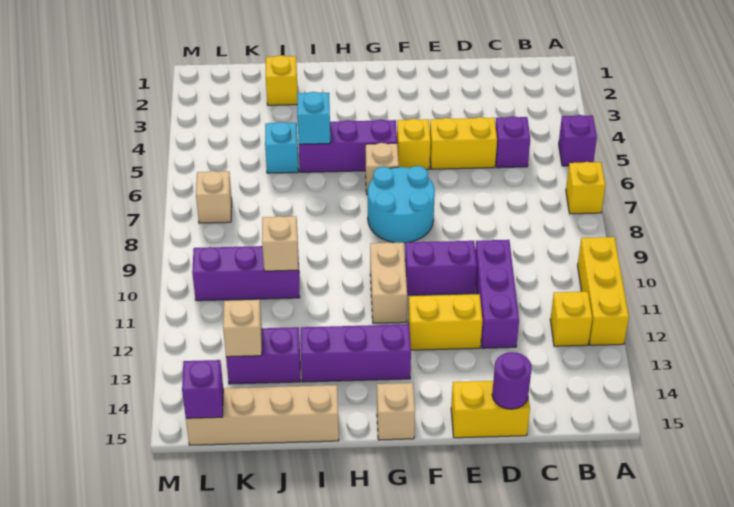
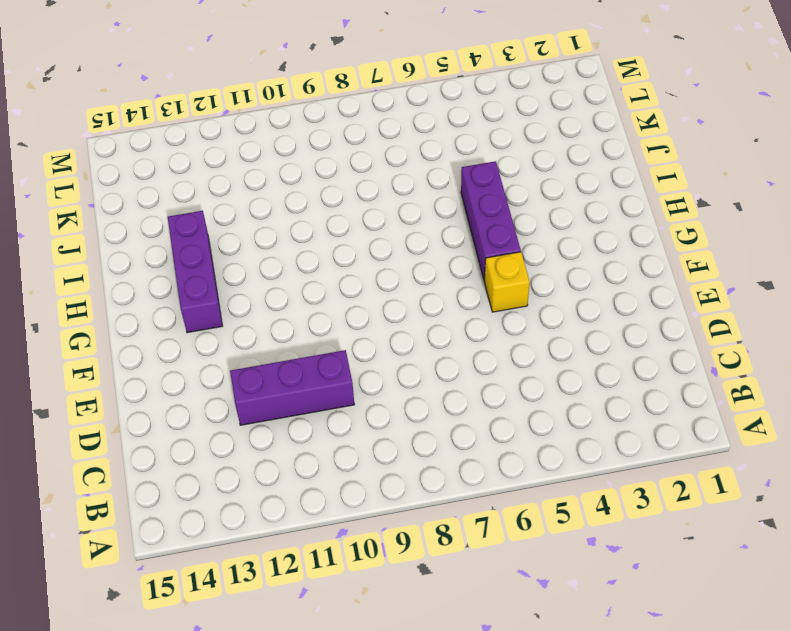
none -> purple 1x1 brick [559,115,597,166]
none -> yellow 1x1 brick [566,162,605,214]
none -> yellow 1x3 brick [577,237,629,345]

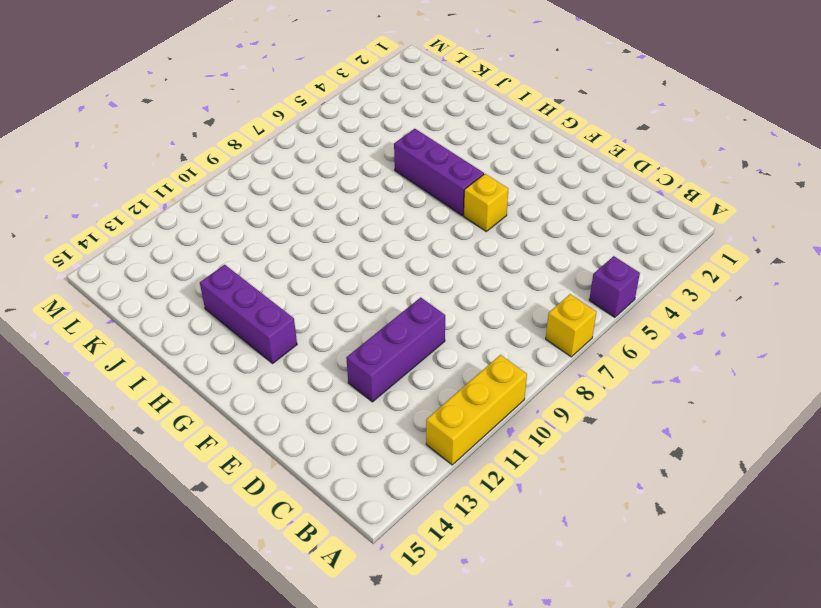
none -> yellow 1x1 brick [550,292,592,346]
none -> purple 1x1 brick [496,116,530,168]
none -> yellow 1x2 brick [430,117,497,169]

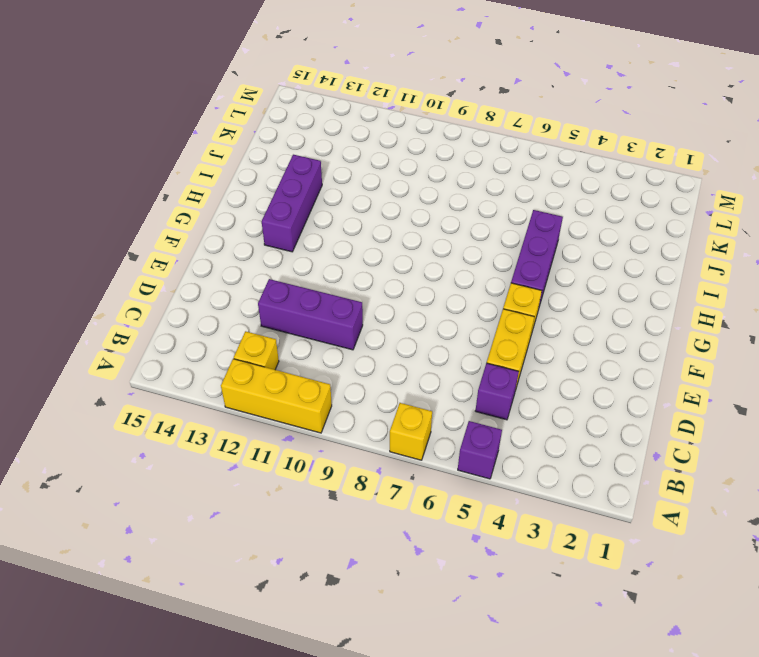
none -> yellow 1x2 brick [451,381,530,438]
none -> purple 1x2 brick [405,241,477,295]
none -> yellow 1x2 brick [408,294,483,350]

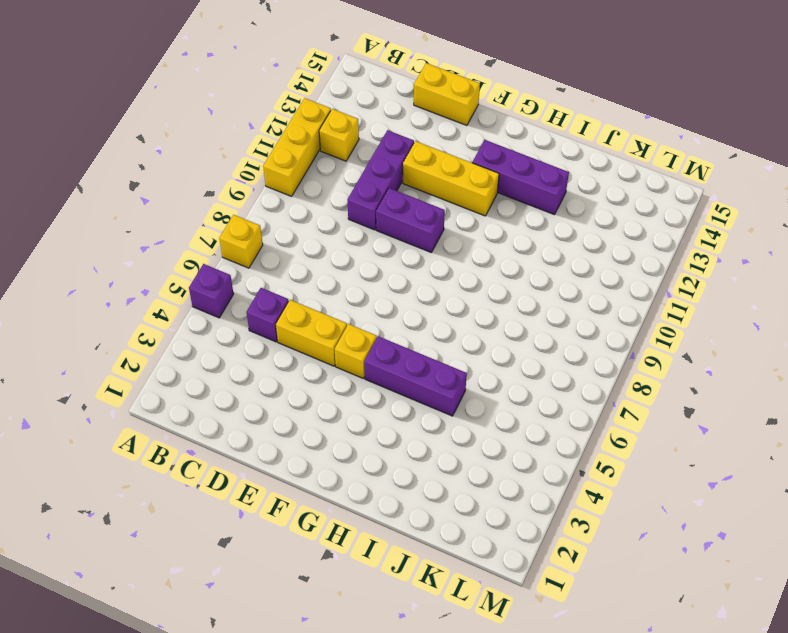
yellow 1x3 brick [403,141,499,216] -> yellow 1x2 brick [408,294,483,350]
none -> cyan 2x2 round brick [368,166,435,243]
none -> tan 1x1 brick [366,143,399,195]
none -> tan 1x2 brick [370,242,407,323]

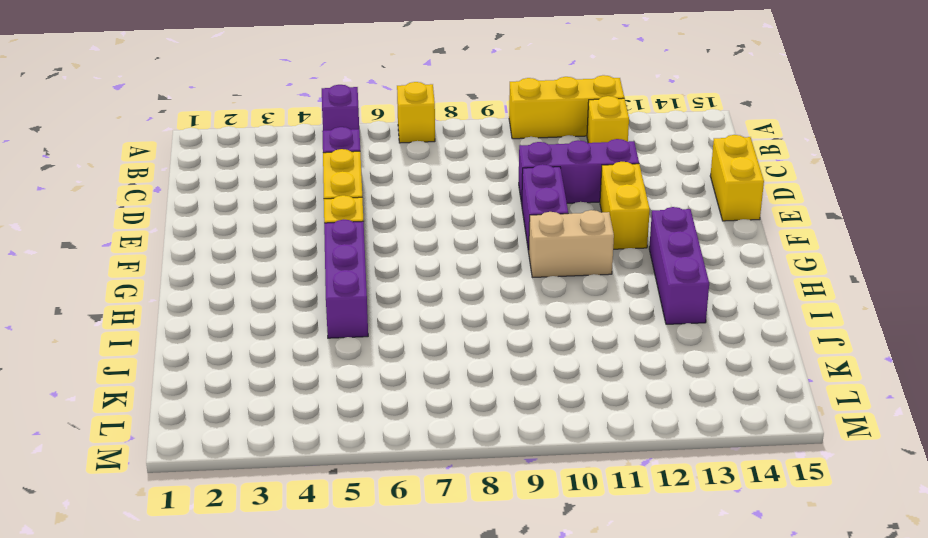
none -> cyan 2x2 round brick [368,166,435,243]
none -> tan 1x1 brick [366,143,399,195]
none -> tan 1x1 brick [377,383,415,440]

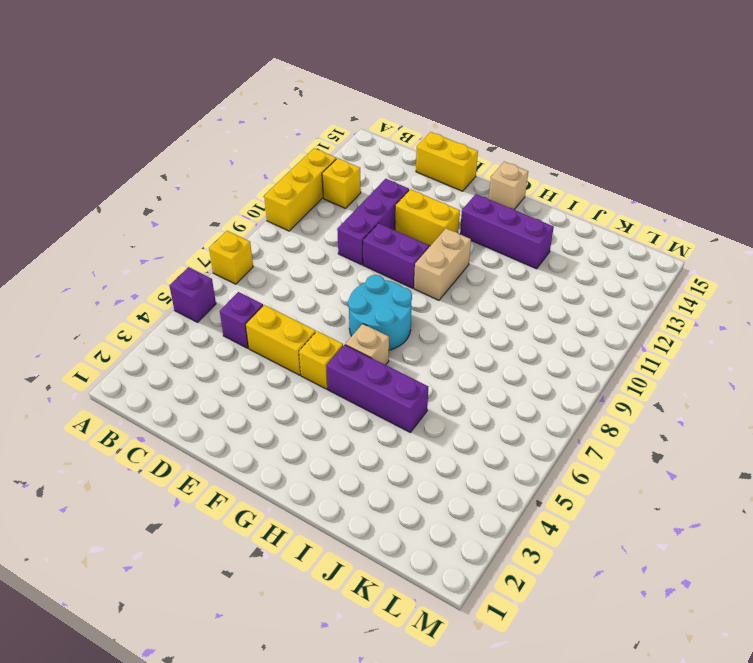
none -> tan 1x4 brick [186,385,339,445]
none -> yellow 1x1 brick [266,55,297,105]
none -> cyan 1x1 brick [265,122,298,173]

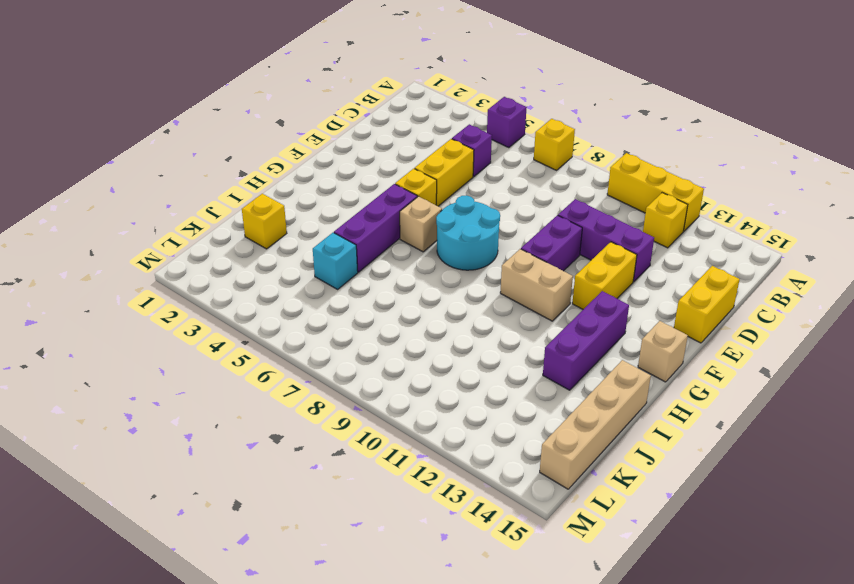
none -> purple 1x3 brick [192,246,300,301]
none -> purple 1x2 brick [226,327,300,384]
none -> tan 1x1 brick [196,171,232,223]

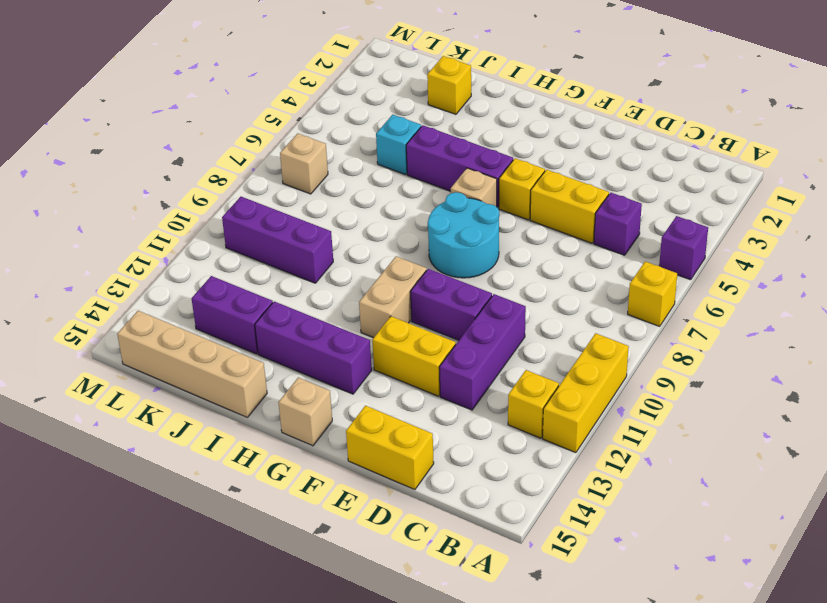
none -> purple 1x1 round brick [492,352,532,409]
none -> cyan 1x1 brick [297,92,330,144]
none -> tan 1x1 brick [262,216,298,271]

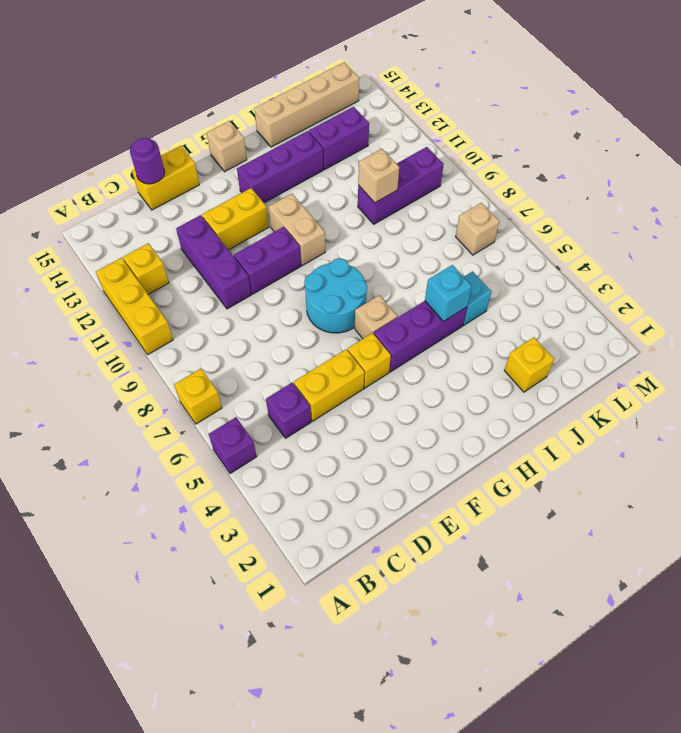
none -> tan 1x1 brick [223,300,262,357]
none -> purple 1x1 brick [182,360,223,418]

